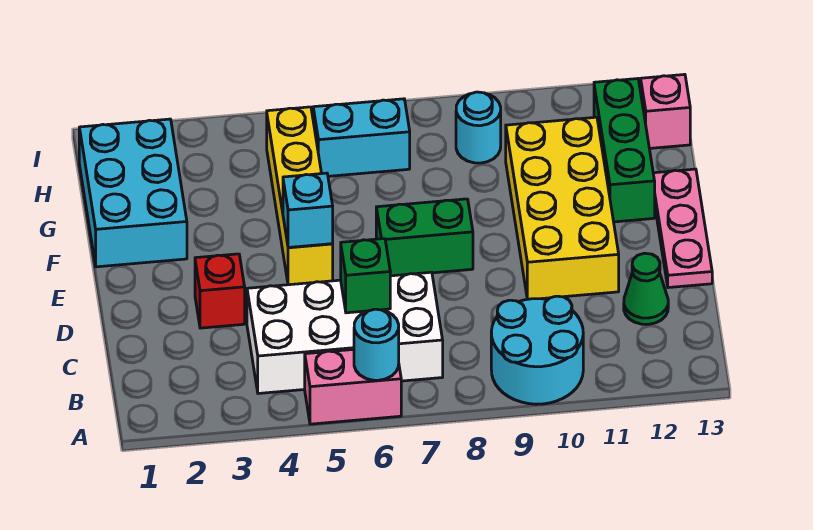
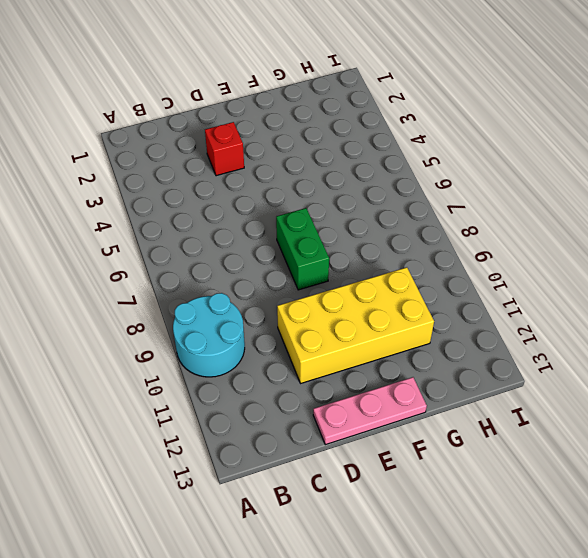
none -> pink 1x2 brick [305,349,401,424]
none -> white 2x4 brick [247,272,443,393]
none -> green 1x1 cone [624,253,668,324]

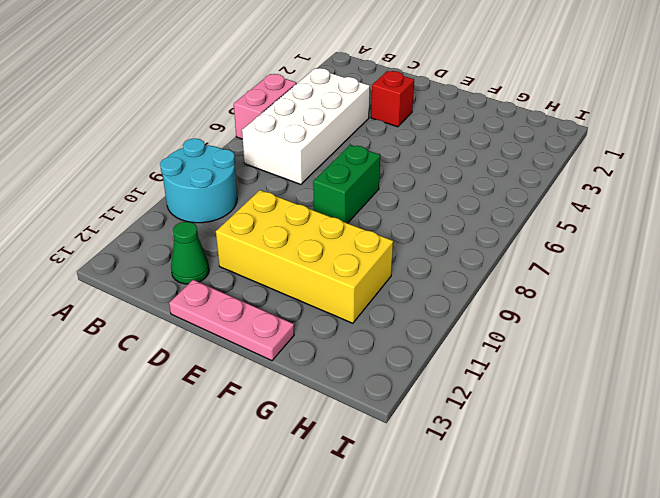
none -> yellow 1x4 brick [267,107,333,285]
none -> cyan 2x3 brick [79,119,187,267]
none -> green 1x3 brick [594,79,655,222]

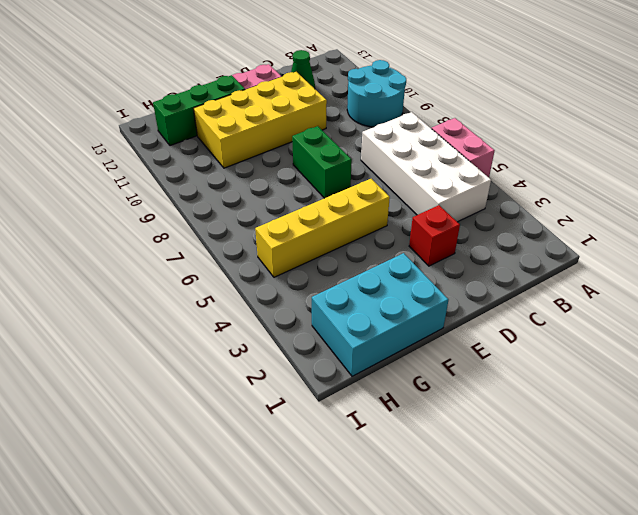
none -> cyan 1x2 brick [313,99,410,176]
none -> cyan 1x1 round brick [456,92,501,163]
none -> pink 1x1 brick [641,74,690,148]

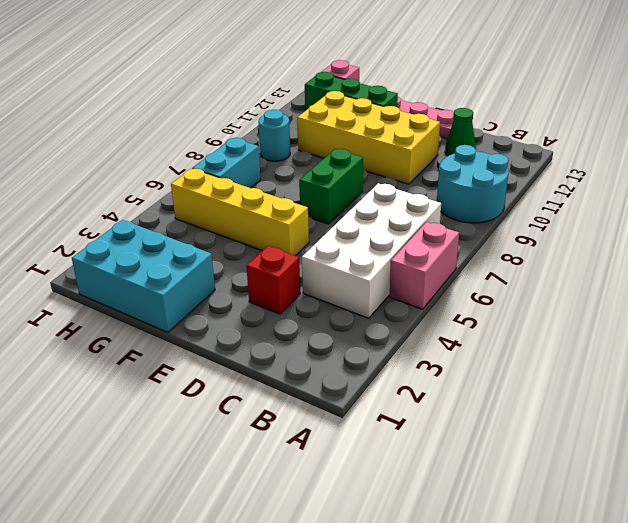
none -> cyan 1x1 round brick [354,309,399,380]
none -> green 1x1 brick [341,239,390,313]
none -> cyan 1x1 brick [283,173,333,247]

